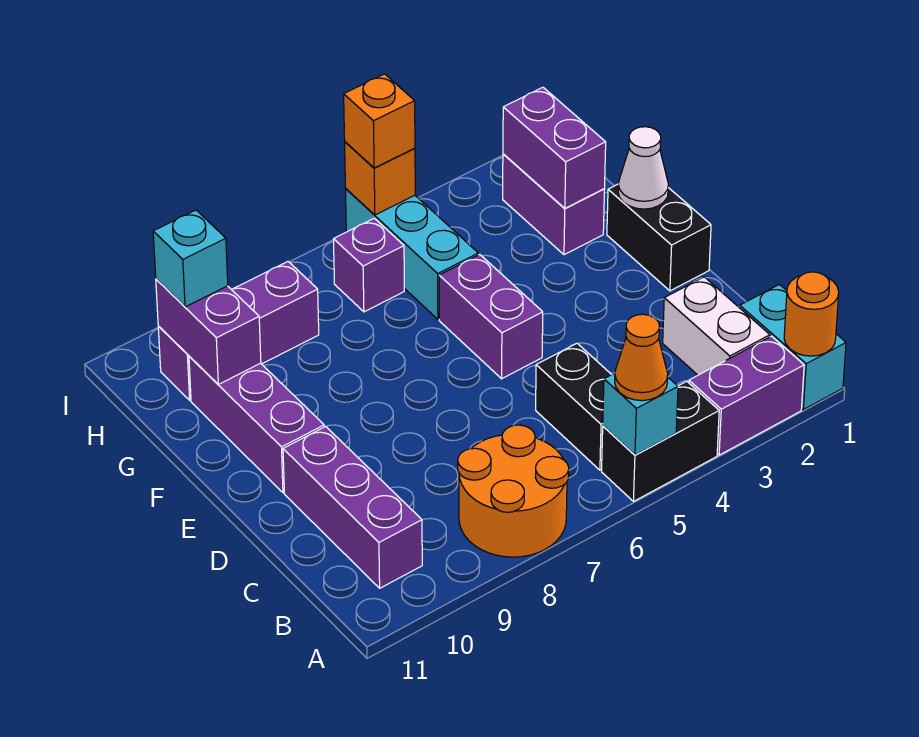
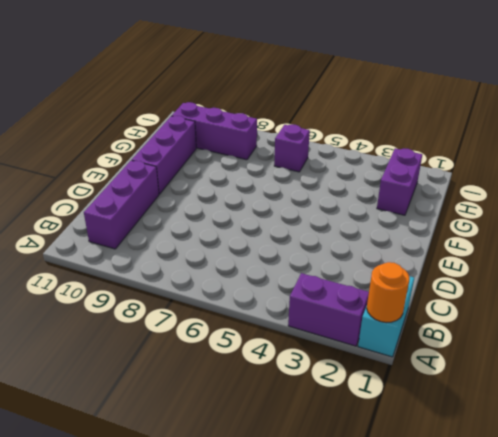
none -> black 1x2 brick [602,381,719,502]
none -> orange 2x2 round brick [458,425,569,557]
none -> white 1x2 brick [663,277,770,375]

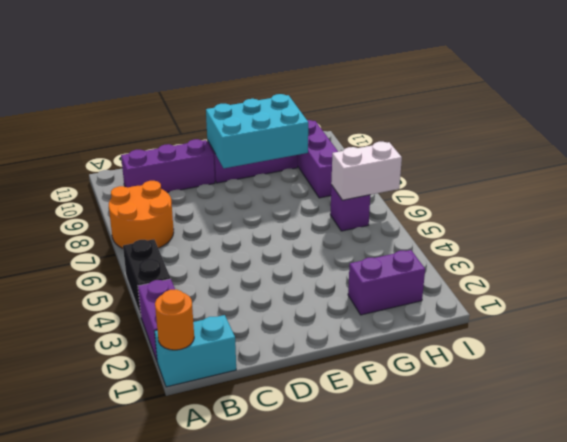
cyan 2x3 brick [206,94,308,168] -> purple 1x2 brick [156,279,261,384]
white 1x2 brick [331,142,402,200] -> white 1x2 brick moved to [663,277,770,375]
none -> black 1x2 brick [536,343,611,470]
none -> black 1x2 brick [607,184,711,291]
none -> purple 1x2 brick [439,255,543,379]

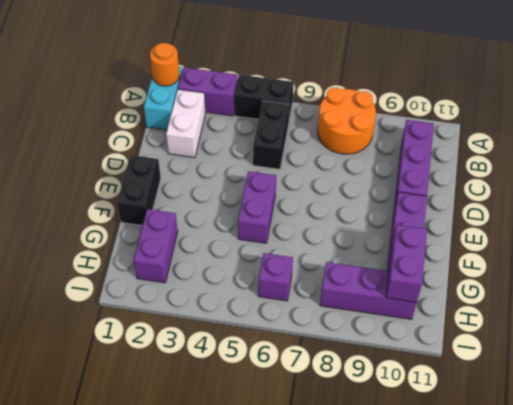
none -> cyan 1x3 brick [345,189,478,319]
none -> cyan 1x1 brick [603,373,678,455]
none -> white 1x1 cone [618,127,668,209]

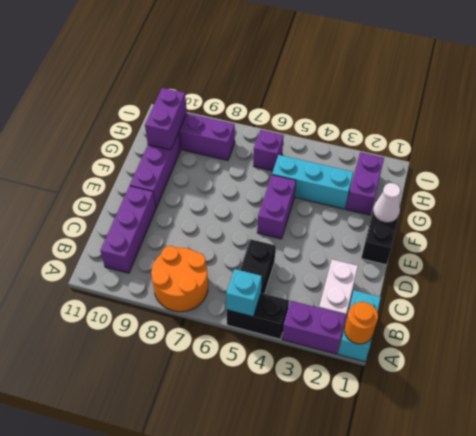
cyan 1x3 brick [272,155,353,209] -> cyan 1x3 brick turned to [345,189,478,319]
none -> purple 1x2 brick [503,87,606,208]
none -> orange 1x1 brick [345,142,415,215]
none -> orange 1x1 cone [615,314,668,401]

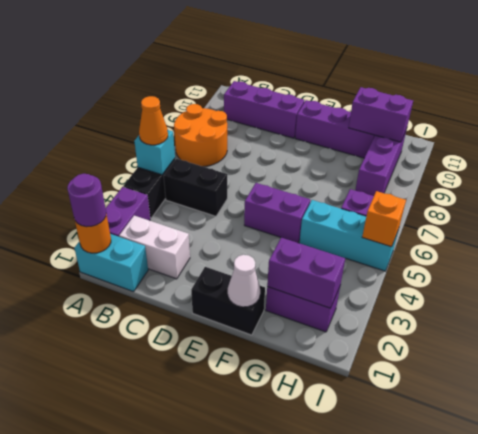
purple 1x1 round brick [67,174,106,227] -> none
none -> cyan 1x1 brick [153,210,228,307]
none -> orange 1x1 brick [344,74,415,168]

